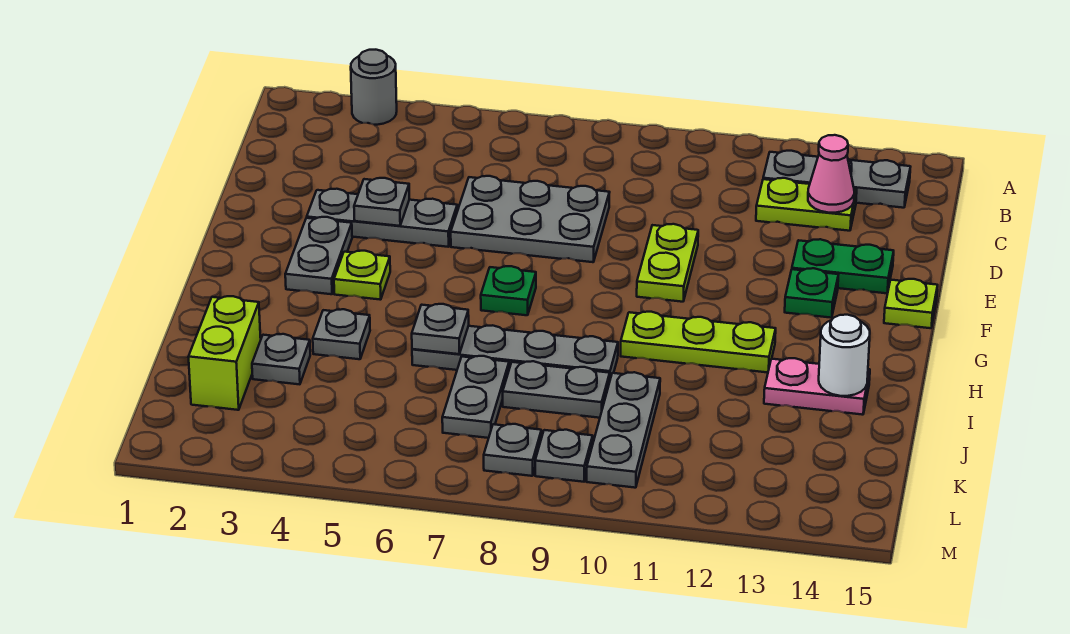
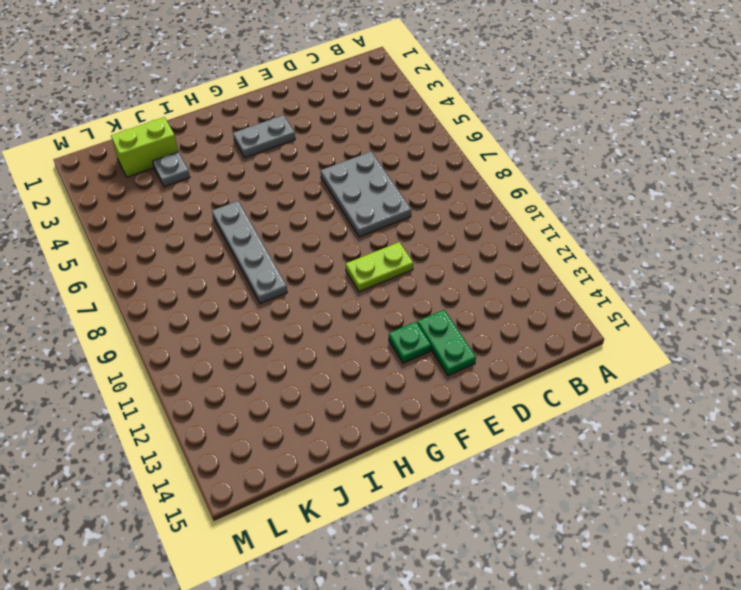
none -> grey 1x1 round brick [351,50,397,125]
none -> grey 1x3 plate [763,151,910,208]
none -> lime 1x2 plate [756,178,857,231]

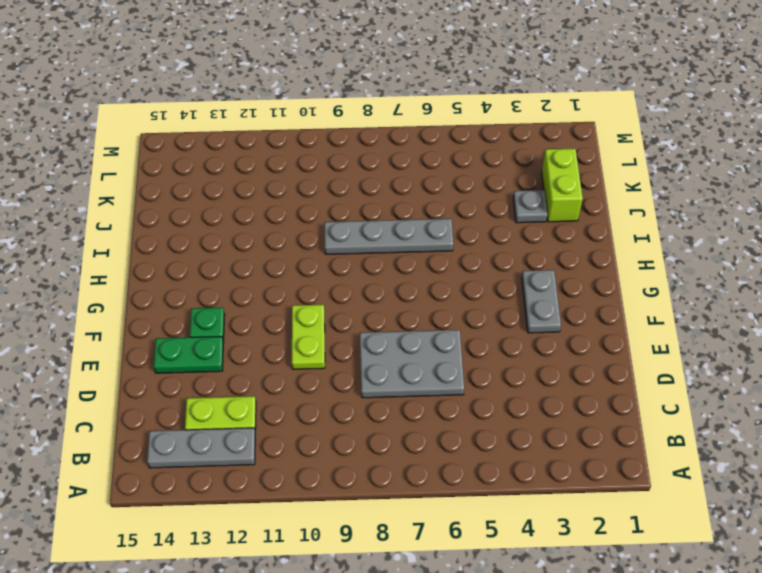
none -> grey 1x1 round brick [351,50,397,125]
none -> grey 1x3 plate [307,189,457,247]
none -> lime 1x1 plate [884,279,938,328]

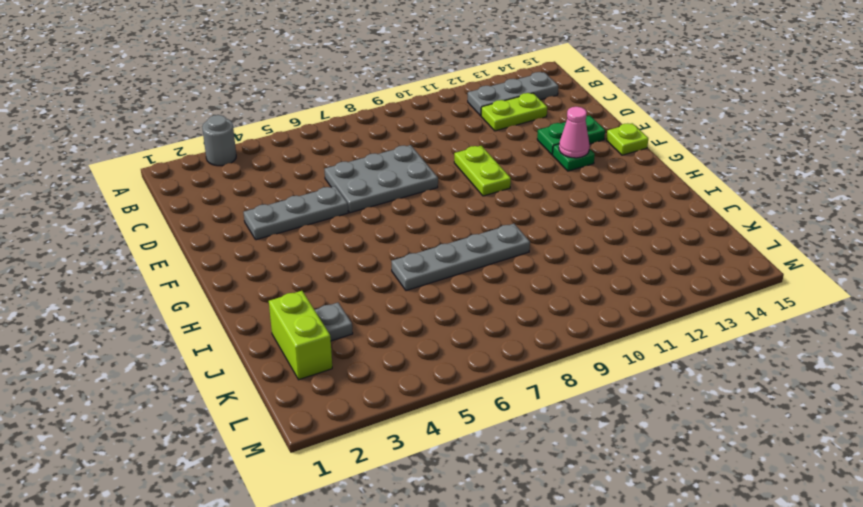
pink 1x1 cone [559,107,590,158] -> pink 1x1 cone moved to [808,135,854,213]
none -> grey 1x2 plate [285,217,352,294]
none -> lime 1x1 plate [334,251,390,300]
none -> green 1x1 plate [481,266,536,315]

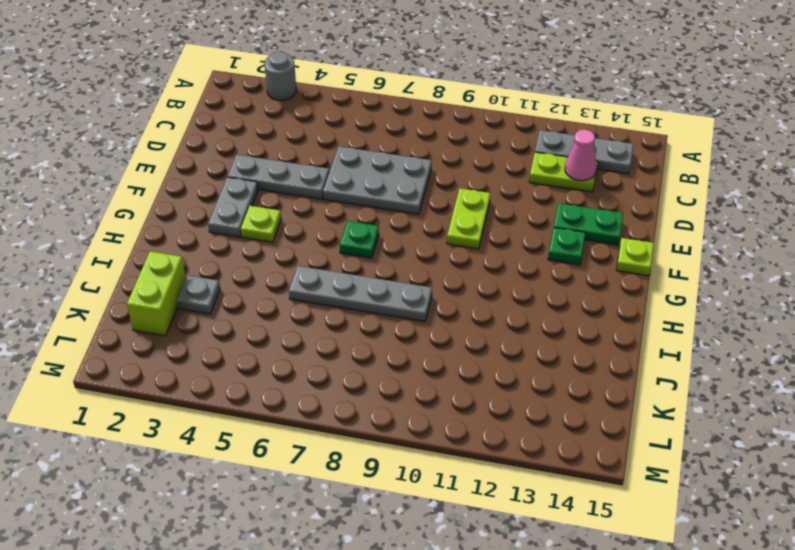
none -> lime 1x3 plate [621,312,776,372]
none -> grey 1x1 plate [313,309,370,359]
none -> pink 1x2 plate [764,358,870,415]

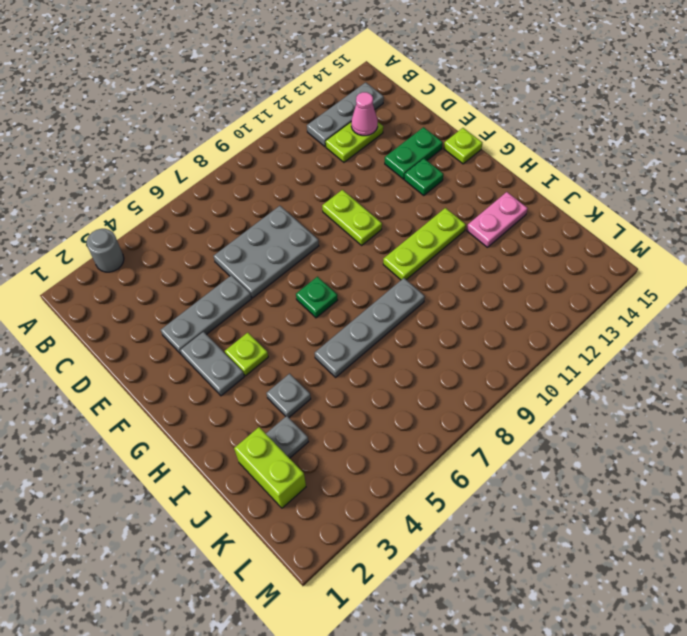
none -> grey 1x2 plate [442,356,509,438]
none -> grey 1x2 plate [503,361,610,418]
none -> grey 1x3 plate [587,372,660,488]

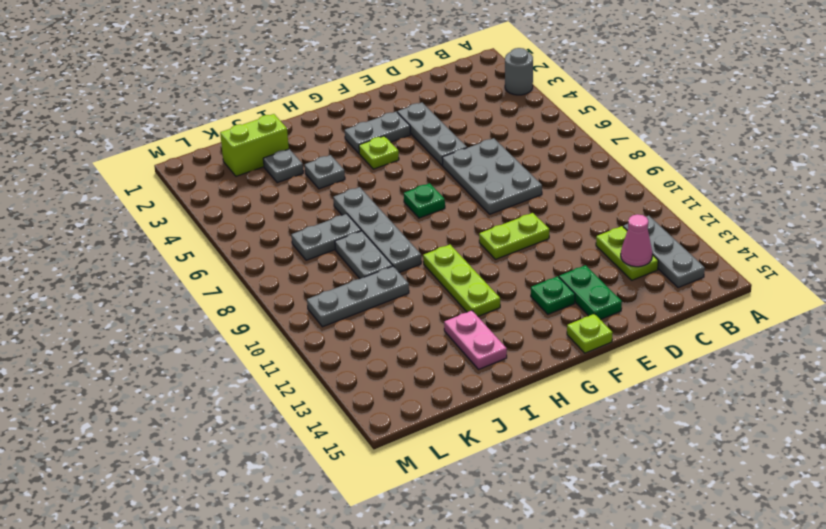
none -> grey 1x1 plate [484,424,541,476]
none -> grey 1x1 plate [535,430,593,482]
none -> grey 1x1 plate [354,178,409,226]

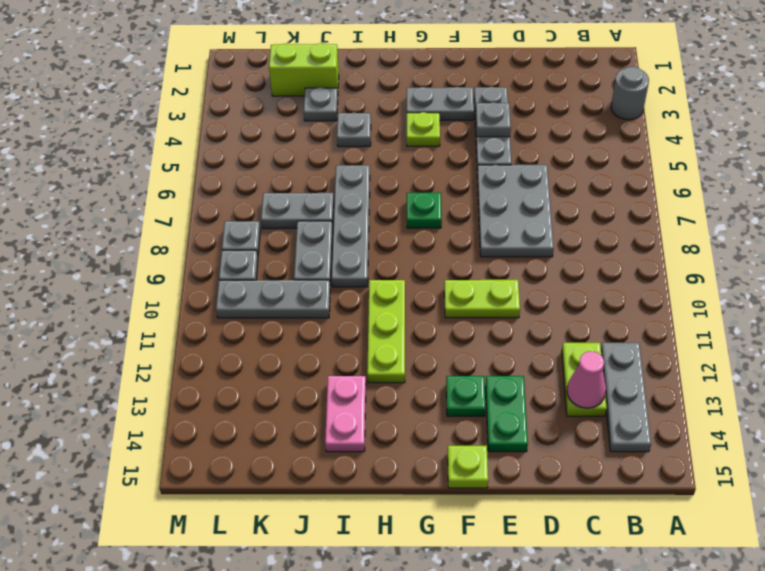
none -> grey 1x1 plate [412,304,469,354]
none -> white 1x1 round brick [819,315,870,396]

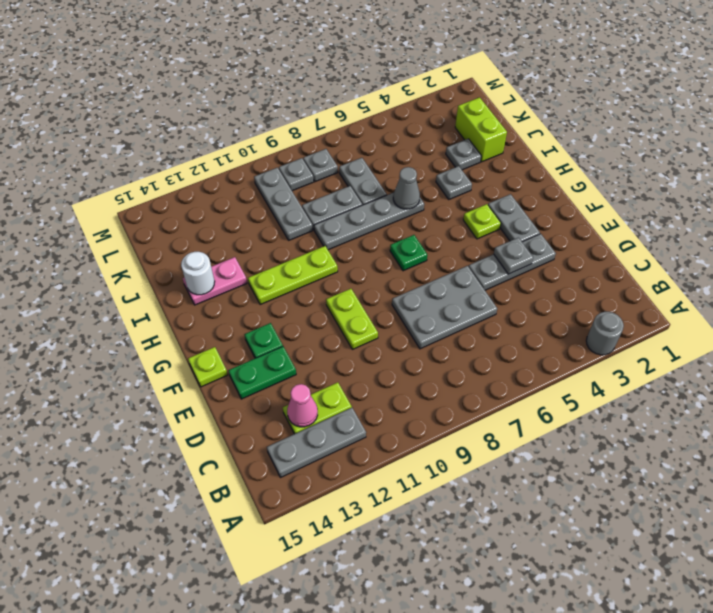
grey 1x1 cone [393,167,420,209] -> grey 1x1 plate [412,304,469,354]

